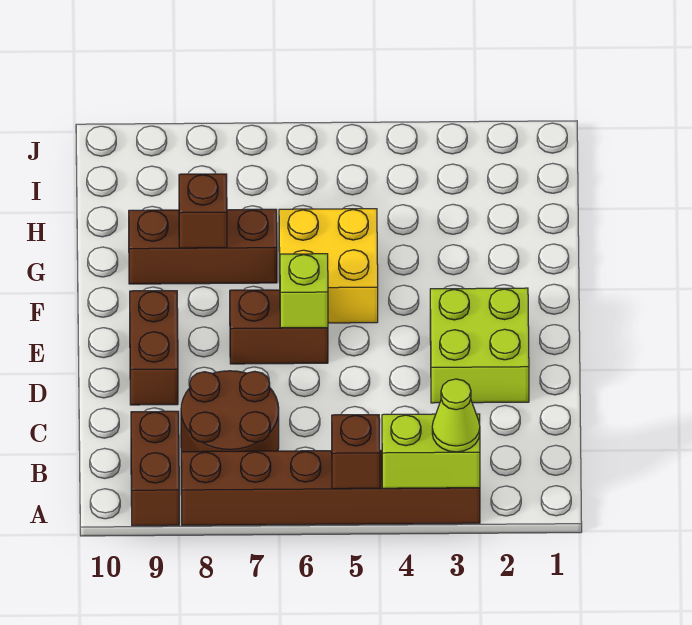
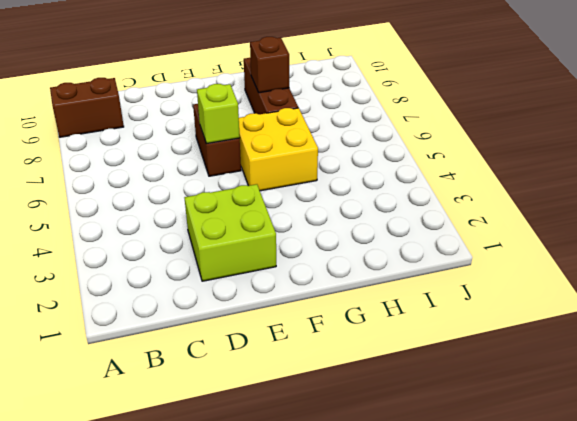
none -> brown 1x6 brick [181,450,480,525]
none -> brown 2x2 round brick [181,371,279,452]
none -> brown 1x2 brick [130,291,178,405]

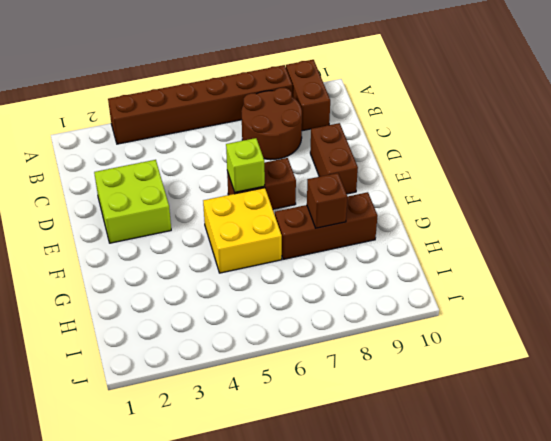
none -> lime 1x2 brick [382,414,480,488]
none -> brown 1x1 brick [332,415,380,489]
none -> lime 1x1 cone [432,379,480,452]

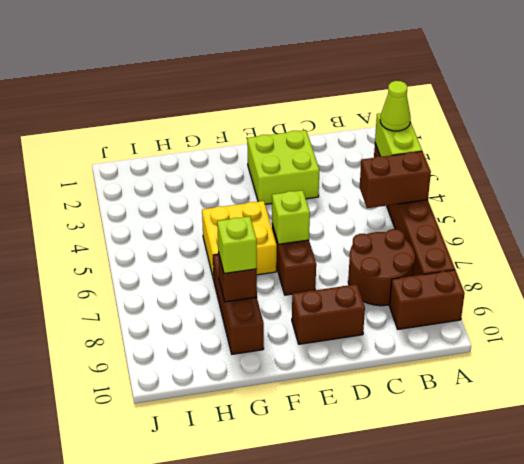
brown 1x2 brick [360,151,431,208] -> brown 1x1 brick [332,415,380,489]
lime 1x1 brick [217,216,257,274] -> none

